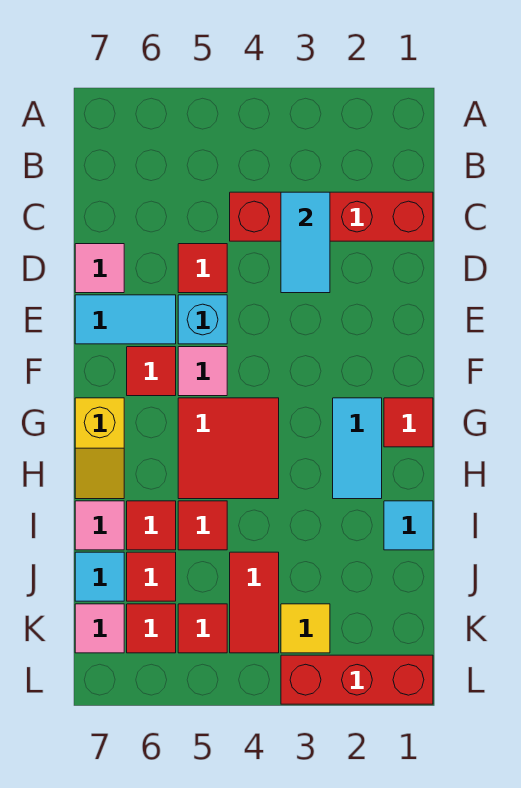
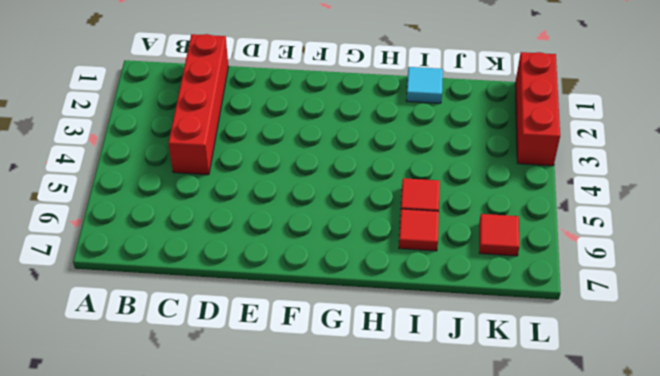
none -> red 1x1 tile [178,244,227,293]
none -> pink 1x1 tile [75,244,124,293]
none -> cyan 1x1 brick [178,295,227,344]

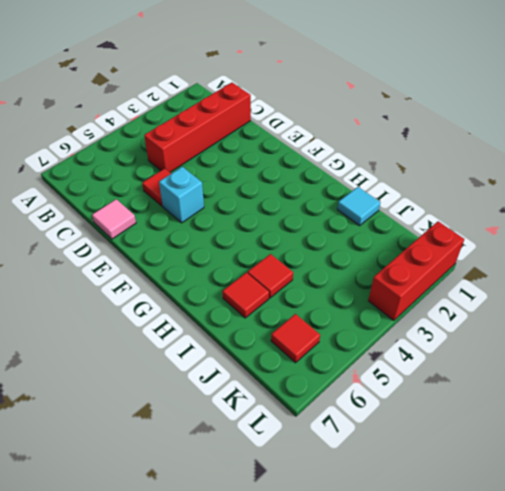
none -> cyan 1x2 tile [75,295,176,344]
none -> pink 1x1 tile [178,347,227,396]
none -> red 1x1 tile [127,347,176,396]

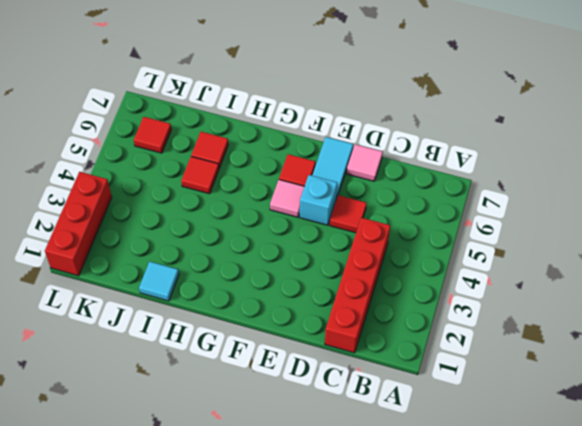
none -> red 1x1 tile [384,398,433,447]
none -> cyan 1x2 tile [333,398,382,499]
none -> red 2x2 tile [178,398,279,499]

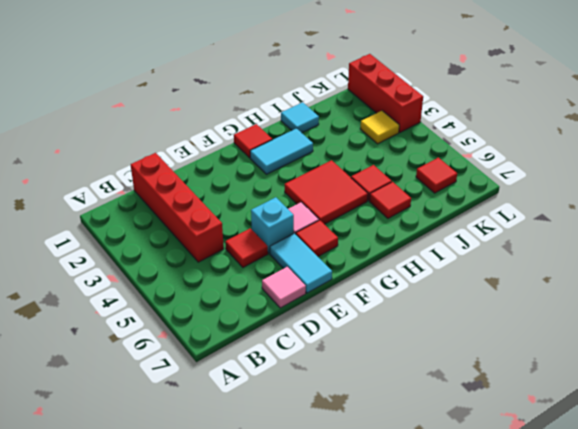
none -> yellow 1x2 slope [75,398,124,499]
none -> pink 1x1 tile [75,501,124,550]
none -> red 1x2 tile [230,552,279,653]

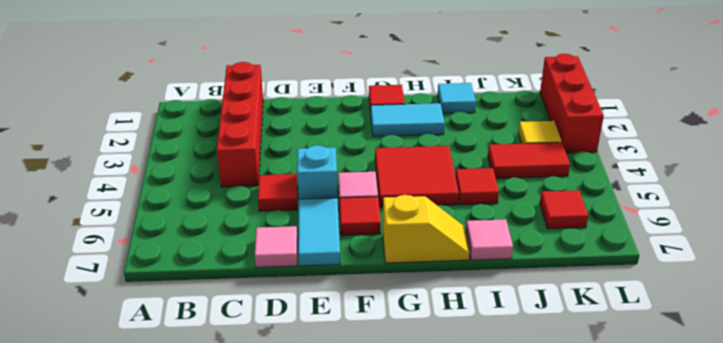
none -> red 1x1 tile [127,501,176,550]
none -> red 1x1 tile [127,552,176,601]
none -> cyan 1x1 tile [75,552,124,601]

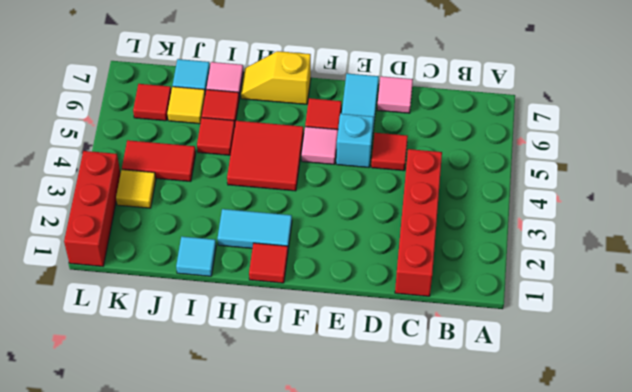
yellow 1x1 tile [167,87,205,124] -> red 1x1 tile [127,552,176,601]
none -> red 1x1 tile [178,604,227,653]
none -> pink 1x1 tile [75,604,124,653]
none -> cyan 1x2 tile [281,192,330,293]

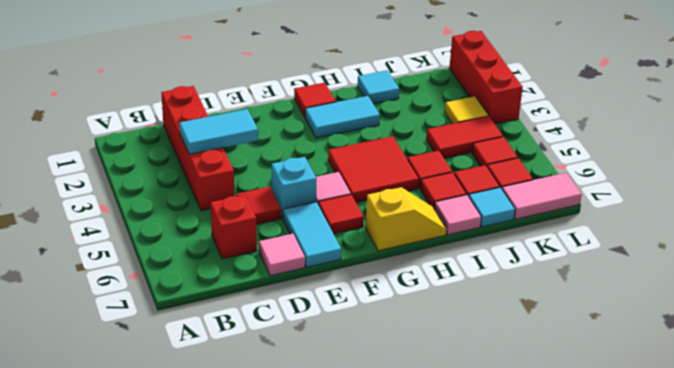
red 1x1 brick [211,195,257,259] -> none
pink 1x2 tile [502,173,582,219] -> pink 1x1 tile [75,604,124,653]

